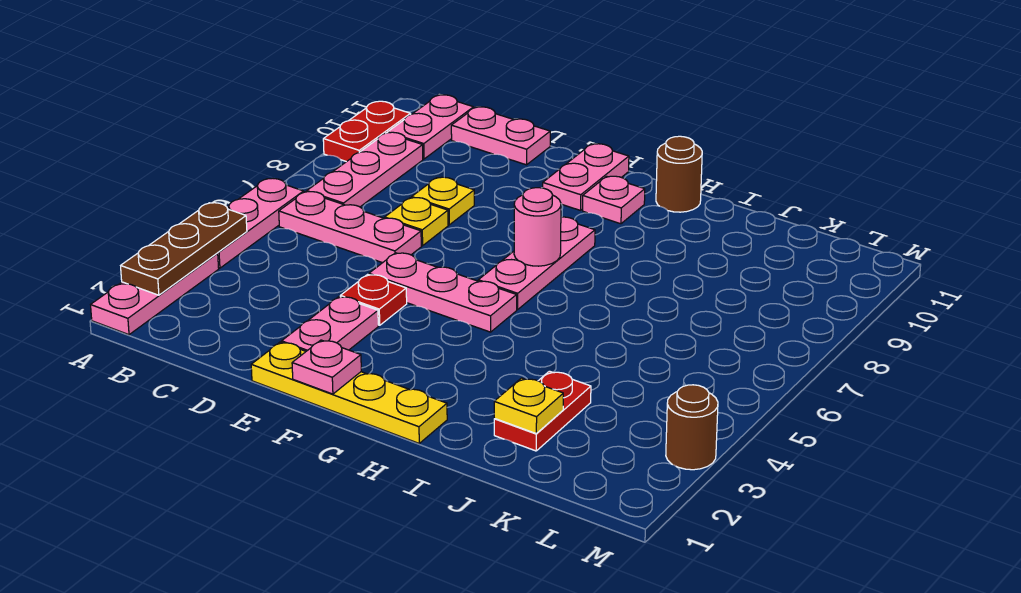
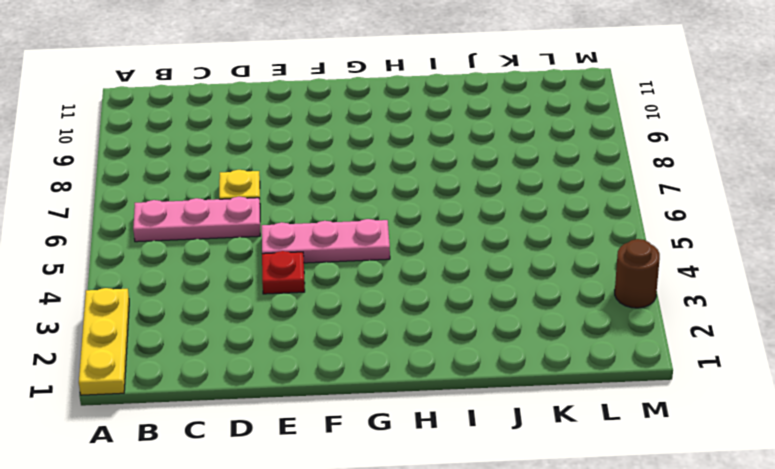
yellow 1x3 plate [79,288,129,395] -> pink 1x3 plate [91,254,219,335]
none -> pink 1x3 plate [217,179,304,268]
none -> red 1x2 plate [323,101,411,162]
none -> pink 1x3 plate [307,132,423,207]

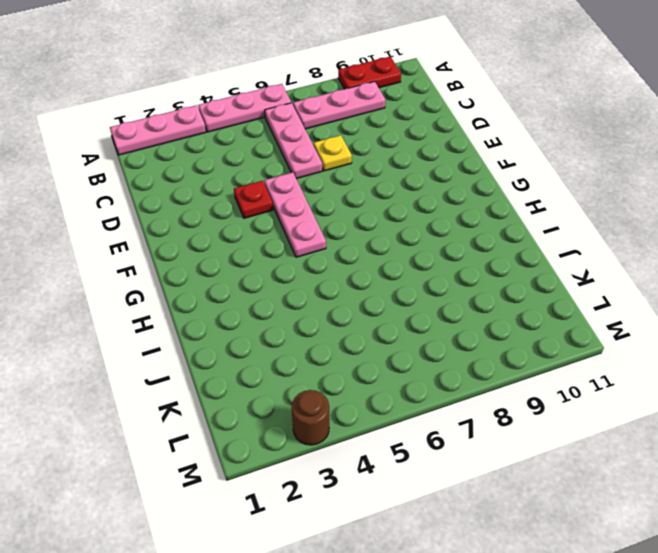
none -> pink 1x2 plate [388,95,474,159]
none -> pink 1x2 plate [451,107,550,165]
none -> yellow 1x1 plate [412,177,474,225]

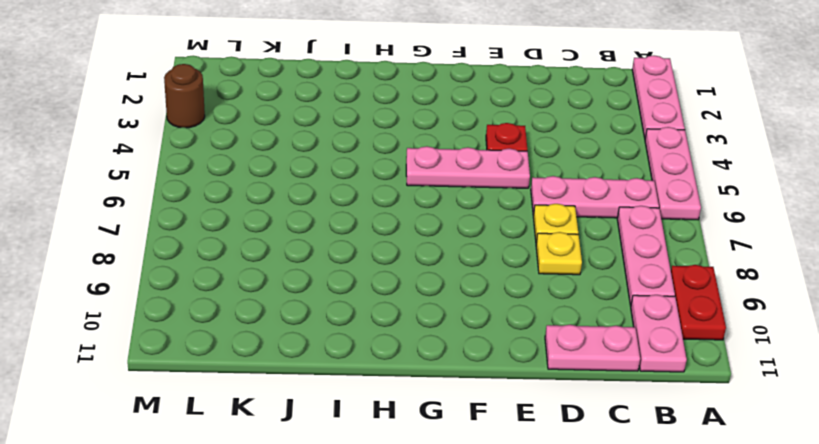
none -> yellow 1x4 plate [251,342,447,443]
none -> pink 1x2 plate [282,297,378,351]
none -> pink 1x2 plate [543,144,629,210]

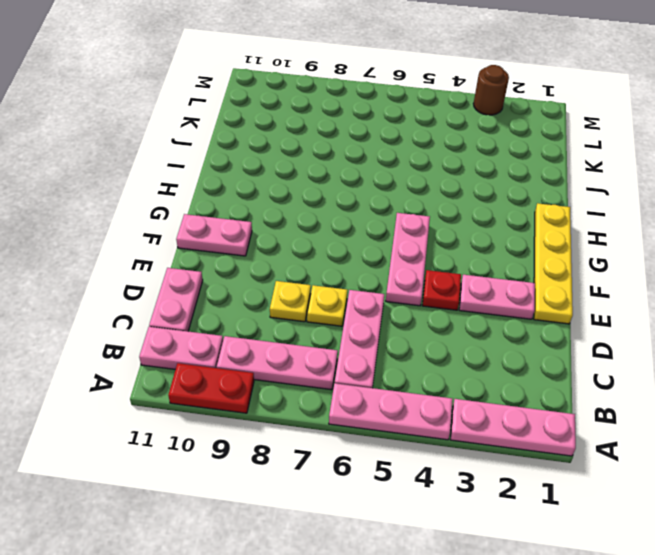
none -> pink 1x3 plate [478,217,595,309]
none -> pink 1x1 plate [583,176,645,224]
none -> brown 1x1 round brick [656,136,702,212]

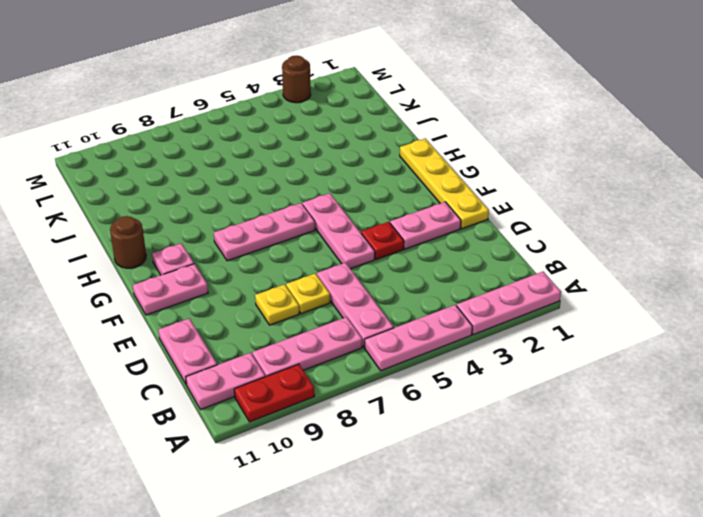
none -> red 1x2 plate [494,371,591,451]
none -> brown 1x3 plate [121,203,247,295]
none -> pink 1x1 plate [292,340,361,394]

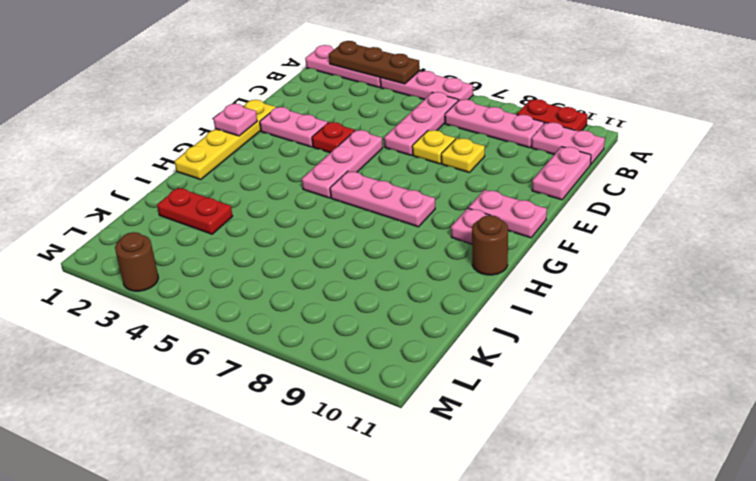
none -> pink 1x1 round brick [514,188,561,266]
none -> yellow 1x1 plate [494,378,563,433]

